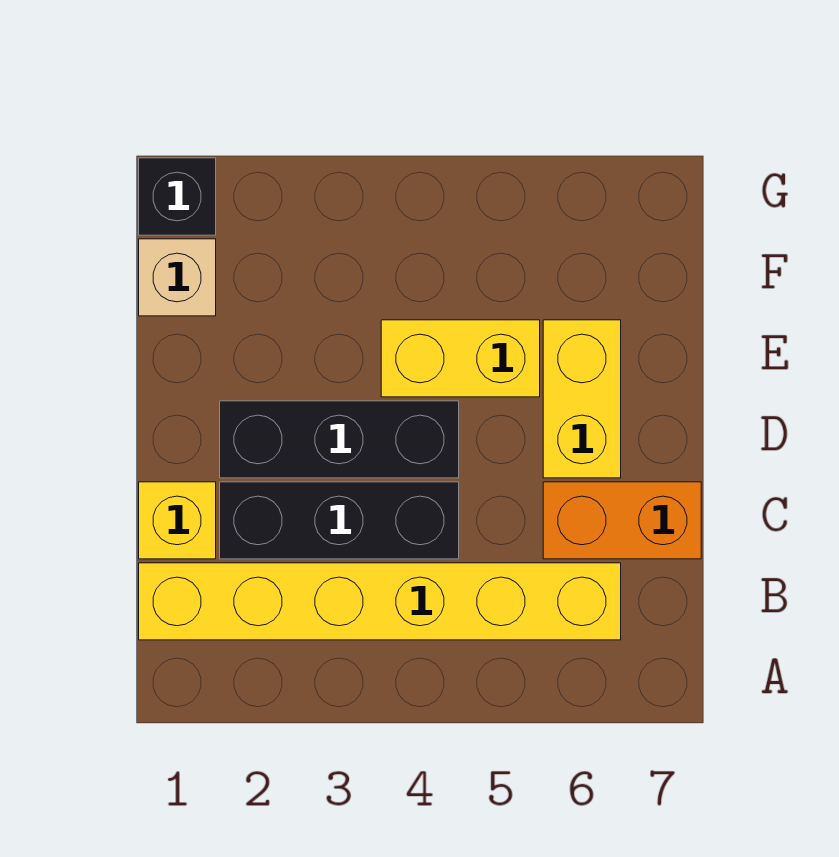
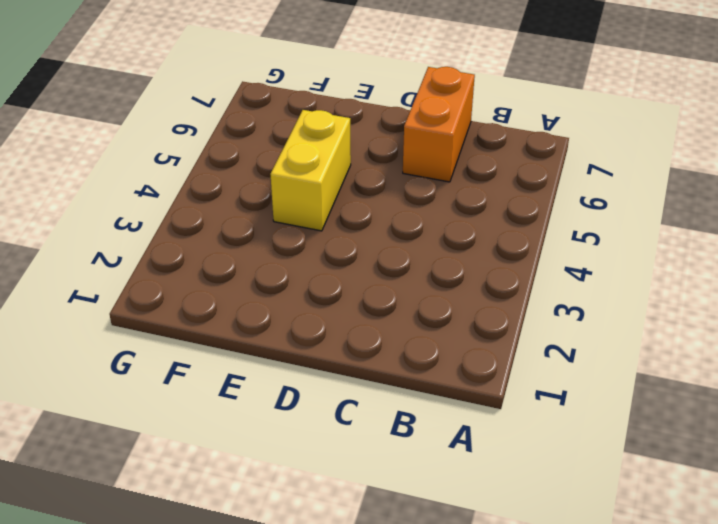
none -> yellow 1x6 brick [139,563,621,640]
none -> yellow 1x1 brick [139,482,216,559]

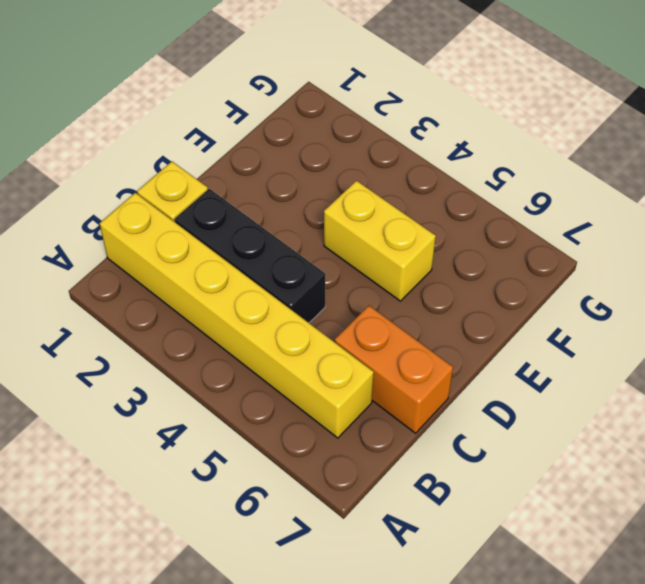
none -> black 1x3 brick [220,401,459,478]
none -> yellow 1x2 brick [543,320,621,478]

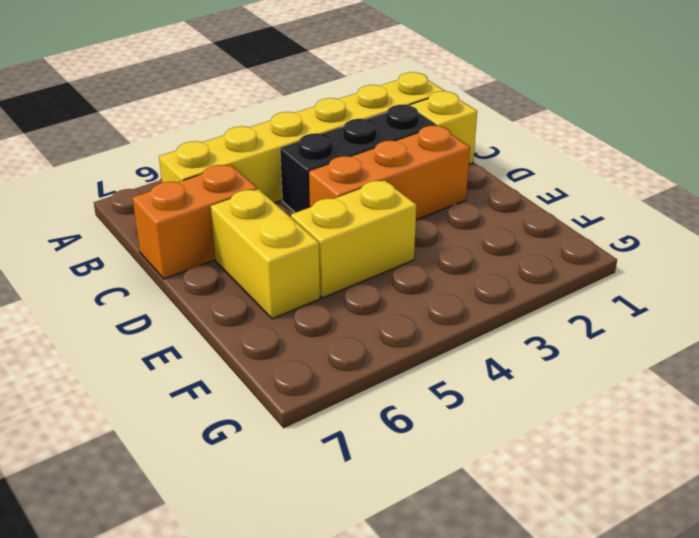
orange 1x3 brick [309,126,470,220] -> black 1x3 brick [220,401,459,478]
none -> tan 1x1 brick [139,239,216,316]
none -> black 1x1 brick [139,158,216,235]

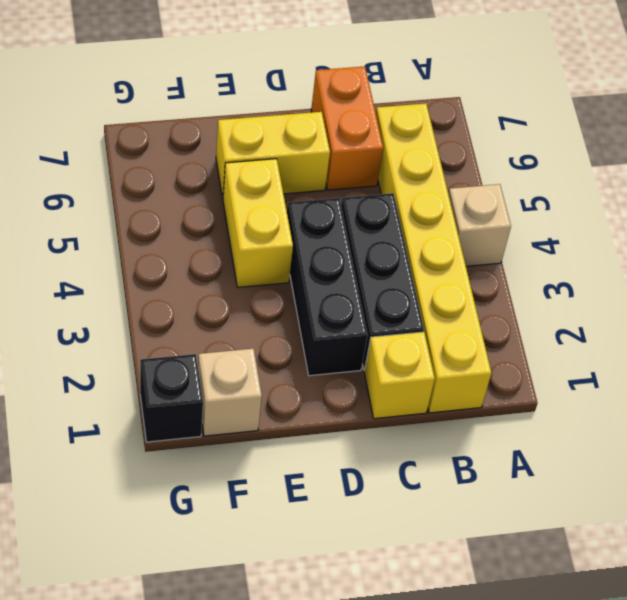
tan 1x1 brick [448,184,511,266] -> none

